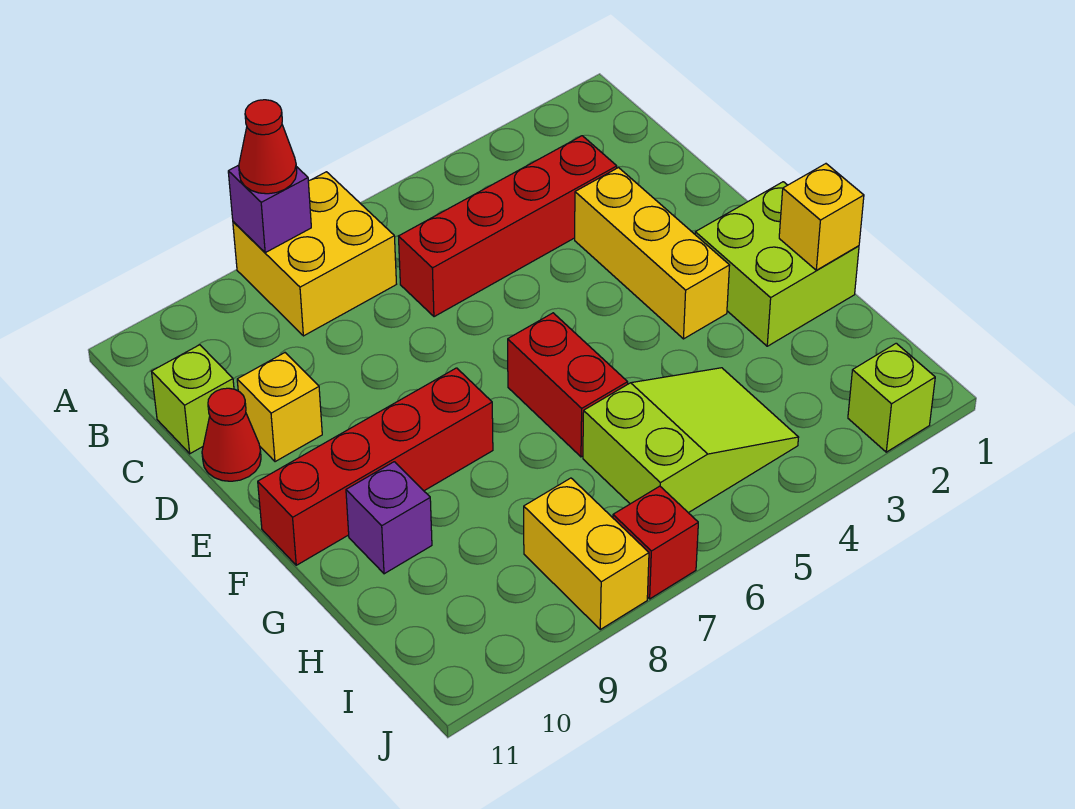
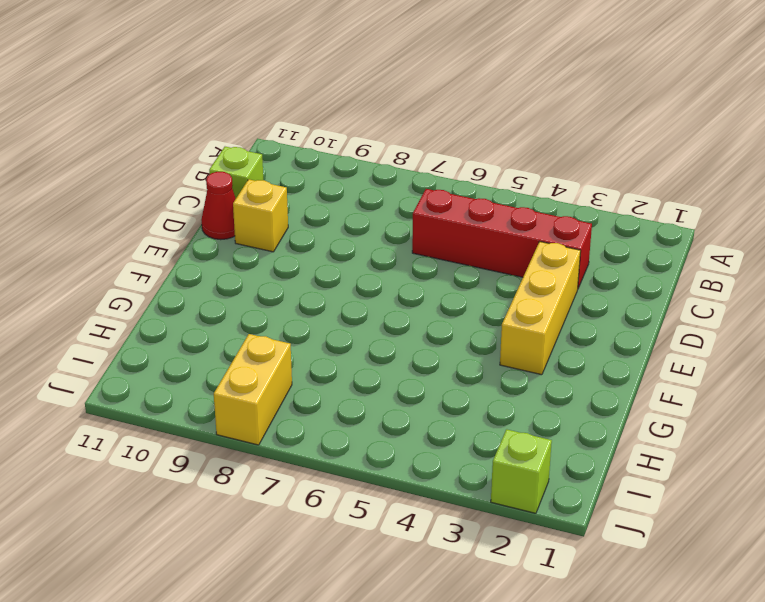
none -> yellow 2x2 brick [233,172,396,336]
none -> lime 2x2 brick [695,182,859,346]
none -> red 1x2 brick [508,313,628,457]

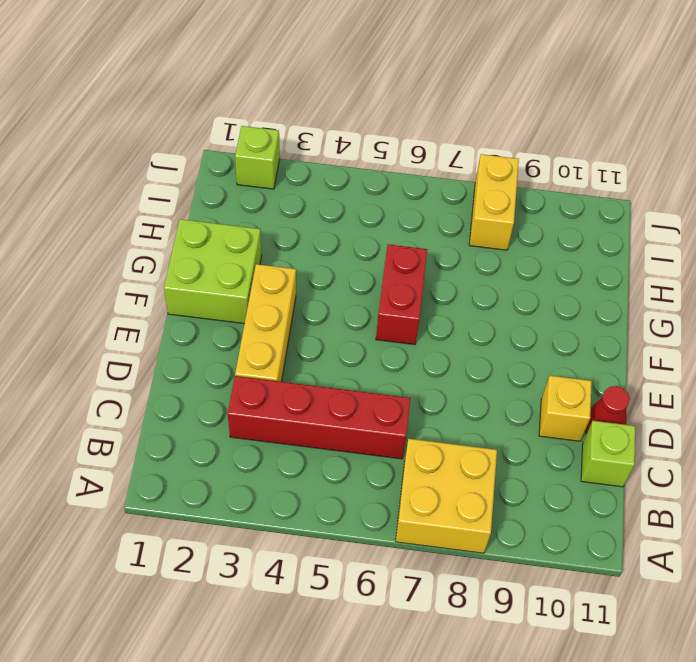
none -> red 1x4 brick [258,368,493,565]
none -> purple 1x1 brick [346,462,432,574]
none -> lime 2x3 slope [583,368,799,513]

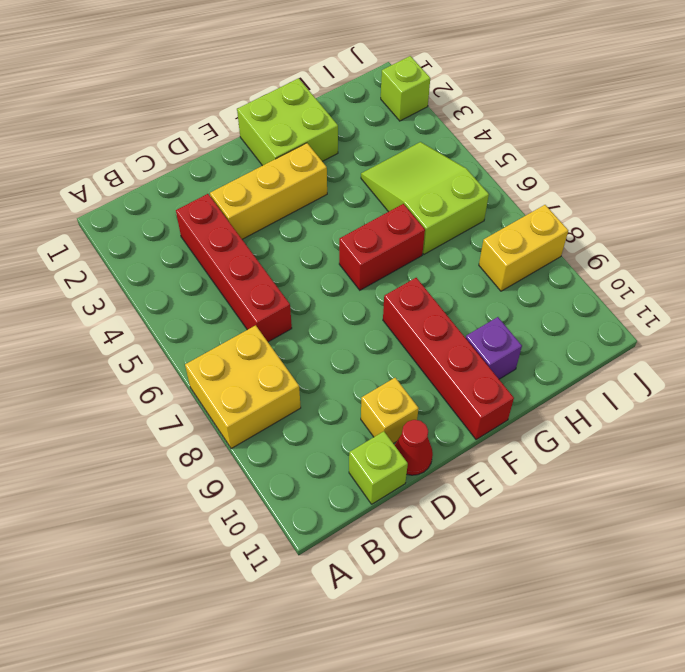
none -> red 1x1 brick [613,486,698,599]
none -> purple 1x1 brick [228,165,311,253]
none -> yellow 1x1 brick [779,164,864,270]

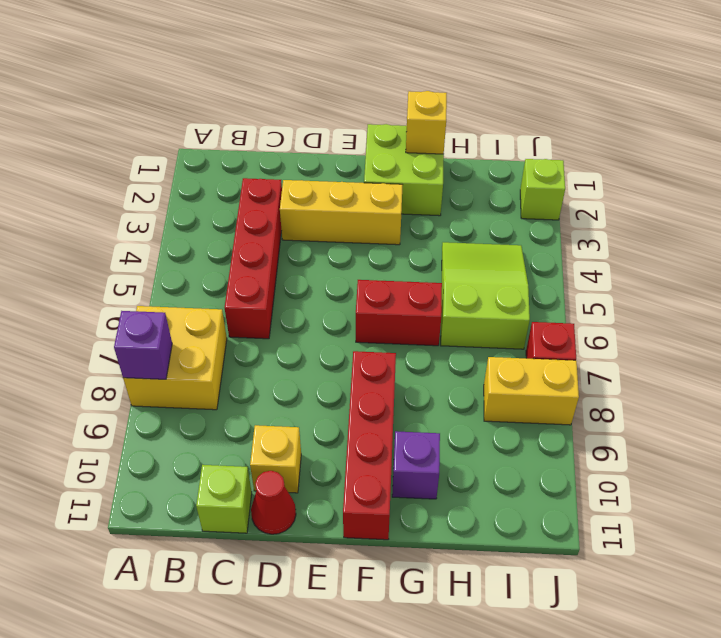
none -> red 1x1 cone [239,100,297,194]

